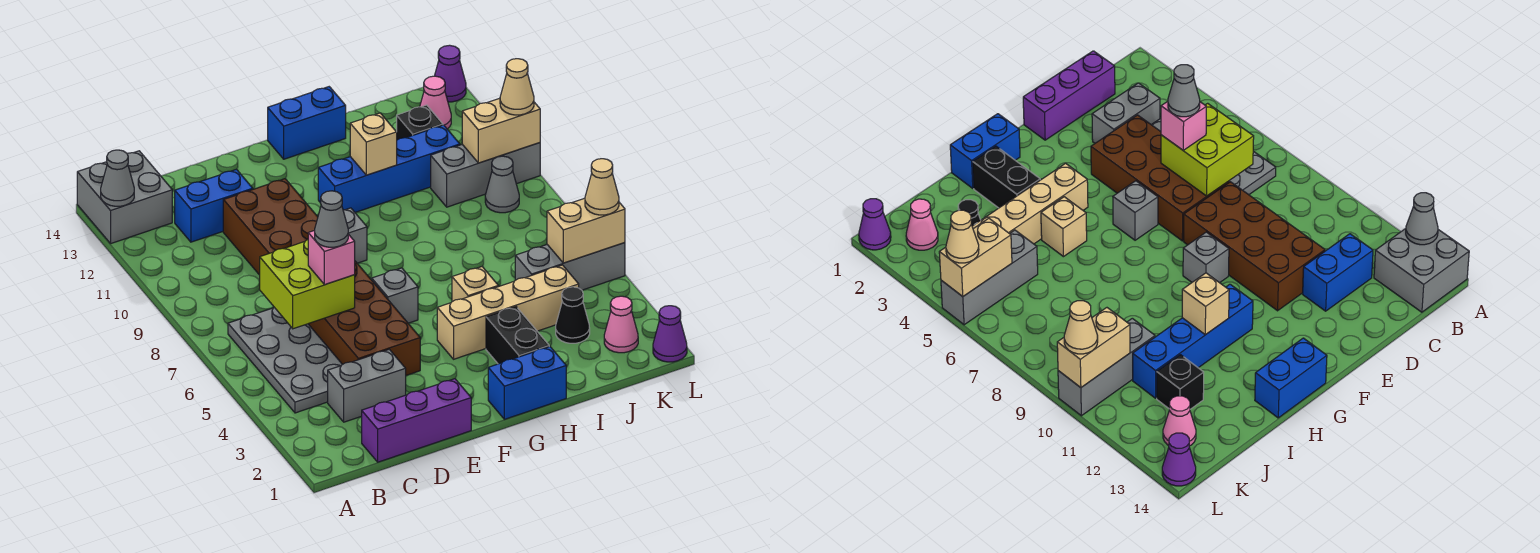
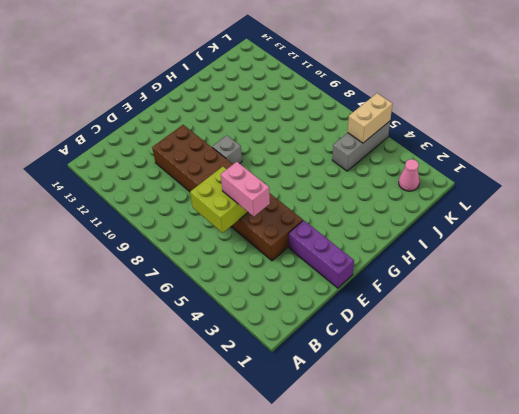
pink 1x2 brick [221,162,270,217] -> pink 1x1 brick [308,230,355,285]
purple 1x3 brick [288,220,354,288] -> purple 1x3 brick turned to [362,379,471,462]
none -> grey 2x2 brick [77,151,172,243]
none -> grey 2x4 plate [228,307,342,413]
none -> grey 1x2 brick [328,349,406,422]
none -> blue 1x2 brick [175,169,253,242]

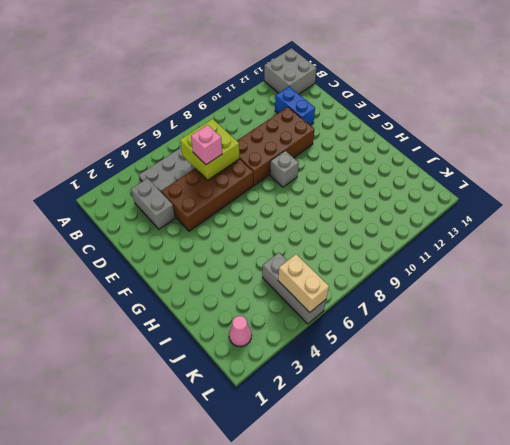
none -> purple 1x3 brick [362,379,471,462]
none -> grey 1x1 brick [372,268,418,323]
none -> blue 1x2 brick [488,347,566,419]
none -> tan 1x4 brick [437,265,579,359]

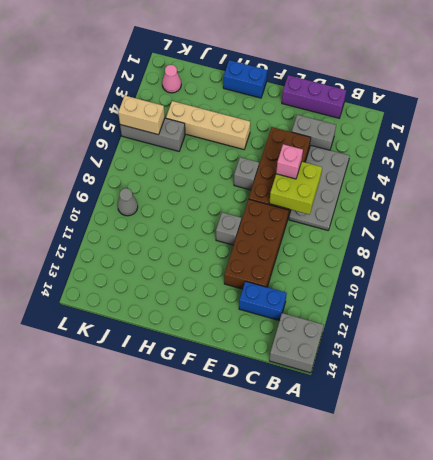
none -> blue 1x4 brick [318,125,460,212]
none -> blue 1x2 brick [268,87,346,159]
none -> black 1x2 brick [486,307,549,364]
none -> tan 1x1 brick [452,267,498,302]

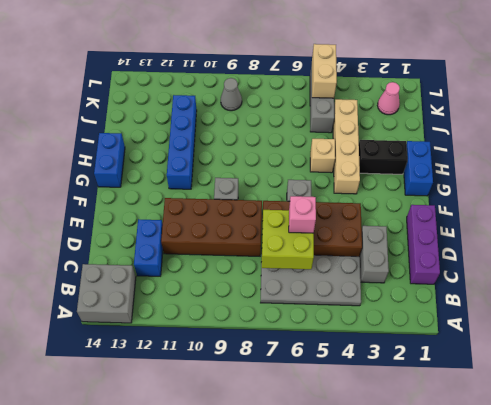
none -> black 1x1 cone [556,287,590,343]
none -> grey 1x3 brick [431,143,540,207]
none -> black 1x1 brick [397,105,443,140]
none -> pink 1x1 cone [420,76,451,129]

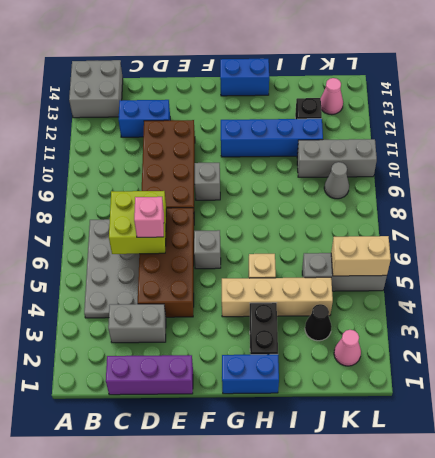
none -> purple 1x1 cone [653,306,687,362]
none -> purple 1x1 cone [435,45,466,102]
none -> grey 1x1 cone [101,150,134,206]
none -> tan 1x1 brick [350,113,397,175]

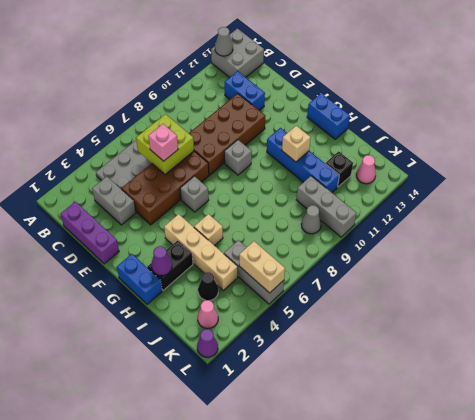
purple 1x1 cone [151,246,172,275] -> purple 1x1 cone moved to [435,45,466,102]
none -> tan 1x2 brick [462,98,540,163]
none -> tan 1x1 cone [585,159,619,215]
none -> tan 1x1 cone [500,59,534,115]
none -> grey 1x1 cone [315,191,348,247]

